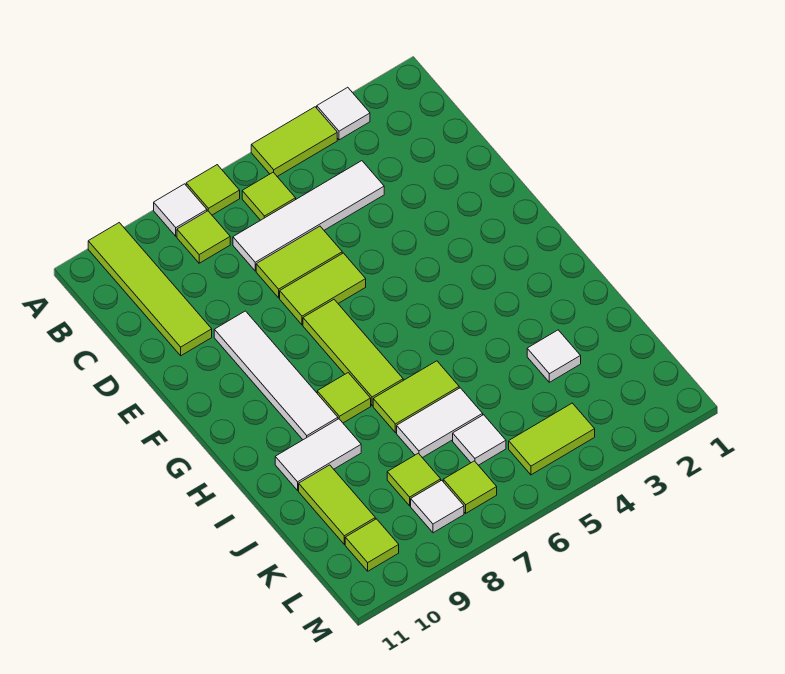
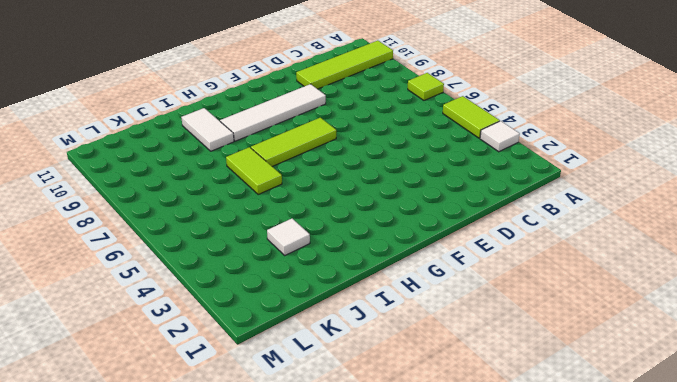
none -> white 1x1 tile [154,184,207,236]
none -> lime 1x1 tile [242,172,296,220]
none -> lime 1x1 tile [177,211,230,263]

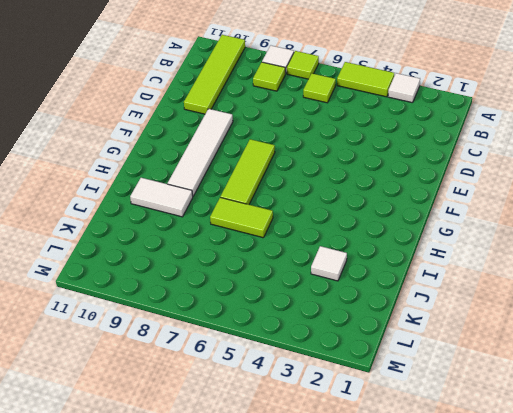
none -> white 1x4 tile [233,161,384,271]
none -> lime 1x2 tile [256,226,342,298]
none -> lime 1x2 tile [280,253,366,325]

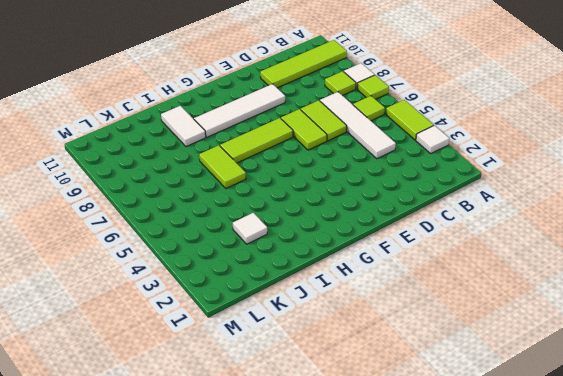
none -> lime 1x1 tile [317,373,371,423]
none -> white 1x2 tile [397,388,483,458]
none -> lime 1x2 tile [299,465,375,544]

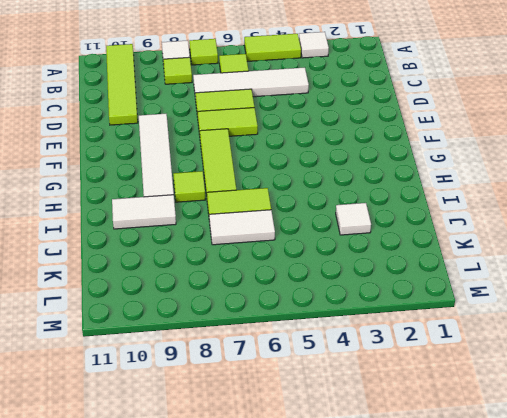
none -> lime 1x2 tile [299,465,375,544]
none -> white 1x1 tile [453,415,506,465]
none -> lime 1x1 tile [387,453,441,506]

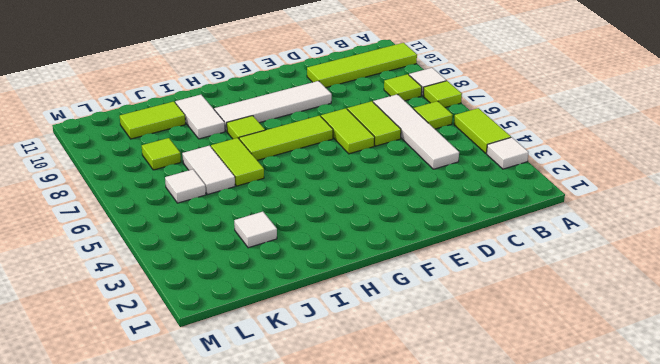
none -> lime 1x2 tile [509,403,595,475]
none -> lime 1x1 tile [443,461,497,513]
none -> white 1x1 tile [411,480,464,533]

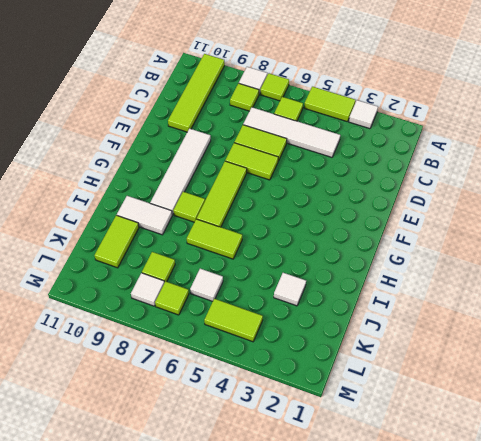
none -> white 1x2 tile [397,388,483,458]
none -> lime 1x1 tile [345,519,399,571]

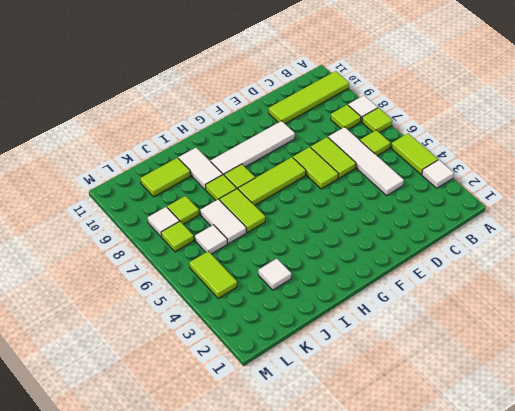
lime 1x1 tile [206,175,237,200] -> lime 1x1 tile moved to [345,519,399,571]

